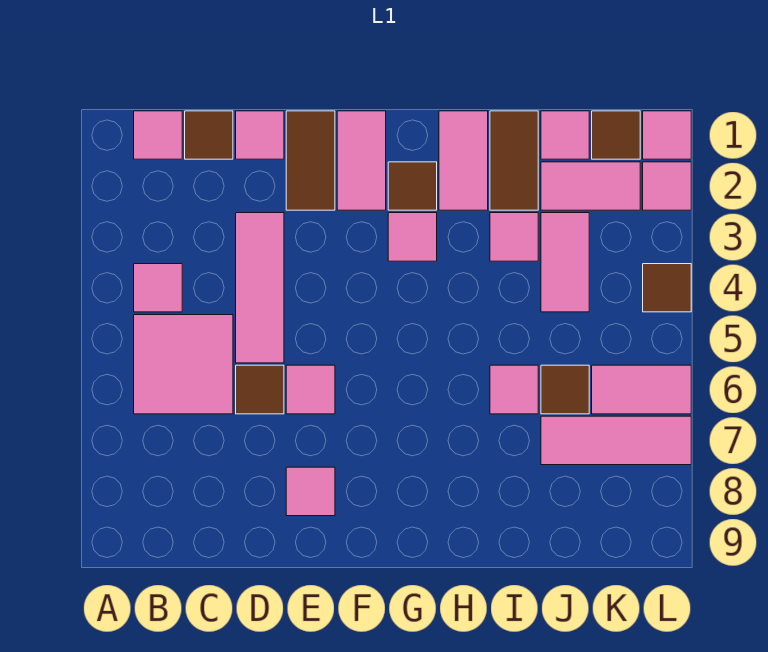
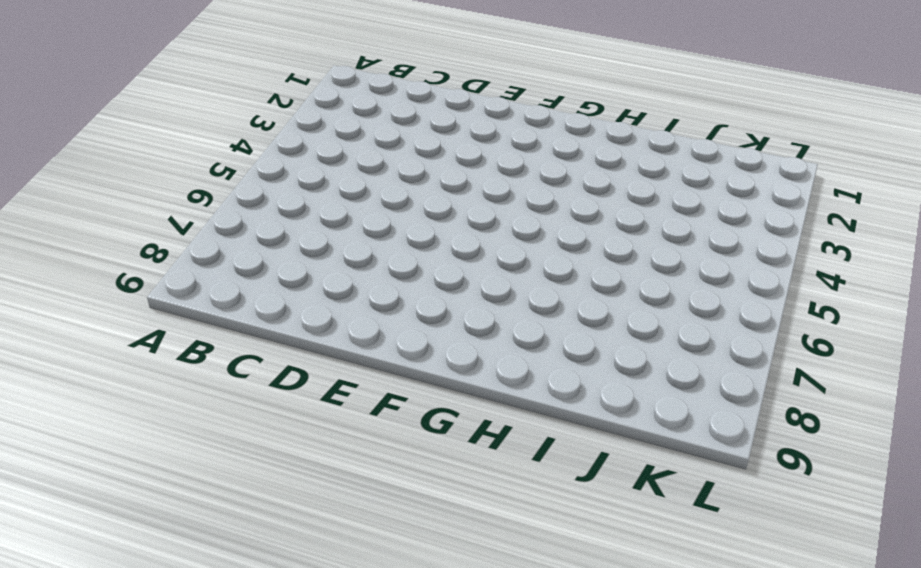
none -> pink 1x1 tile [134,111,182,159]
none -> pink 1x1 tile [134,264,182,312]
none -> pink 2x2 tile [134,315,233,414]

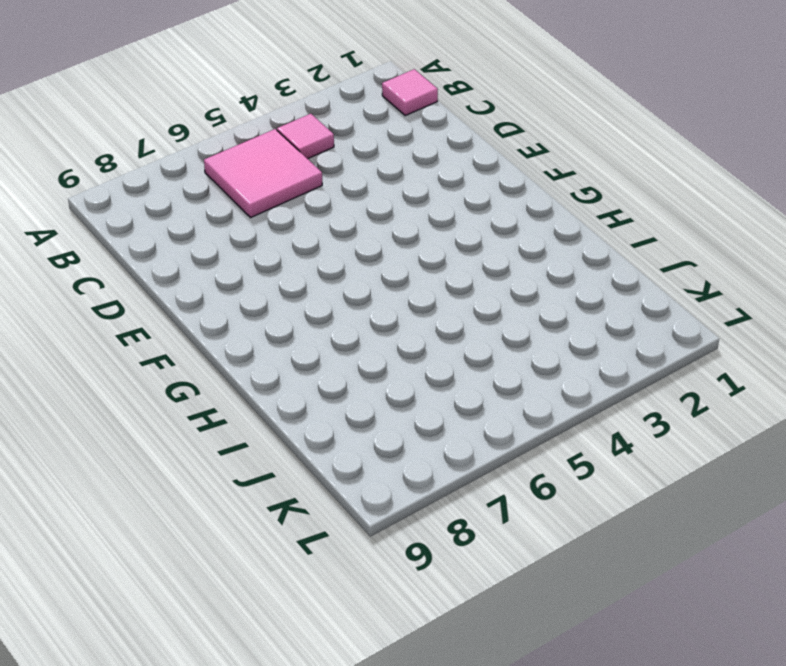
none -> brown 1x1 tile [185,111,233,159]
none -> pink 1x1 tile [236,111,284,159]
none -> pink 1x3 tile [236,213,284,363]

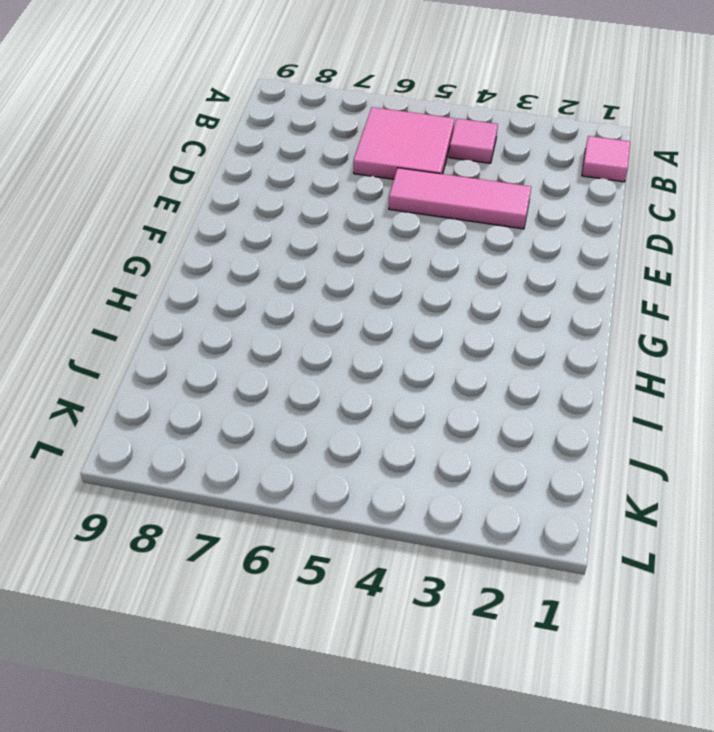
none -> brown 1x1 tile [185,111,233,159]
none -> pink 1x1 tile [236,111,284,159]
none -> brown 1x1 tile [236,365,284,414]

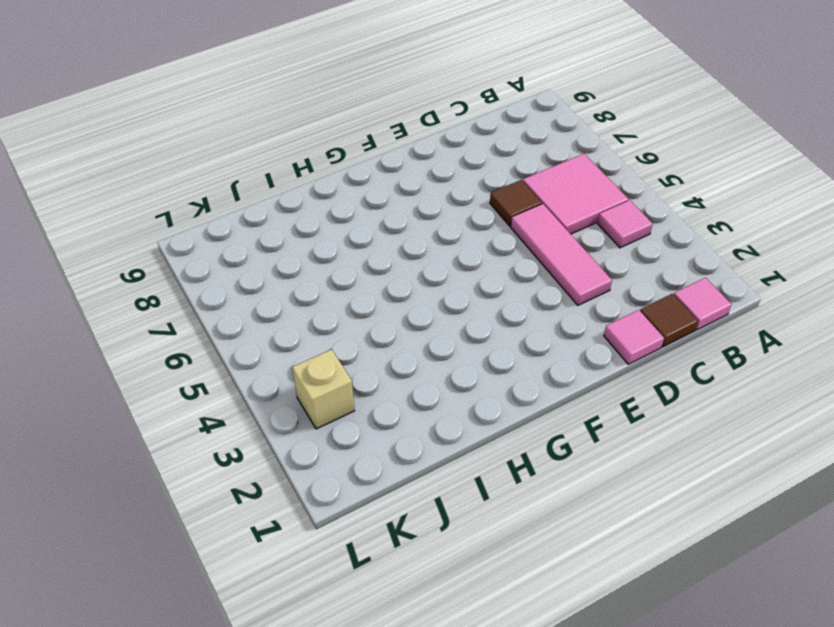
tan 1x1 brick [292,349,354,429] -> none
none -> brown 1x2 tile [286,111,335,210]
none -> pink 1x1 tile [286,365,335,414]
none -> pink 1x1 tile [286,467,335,516]

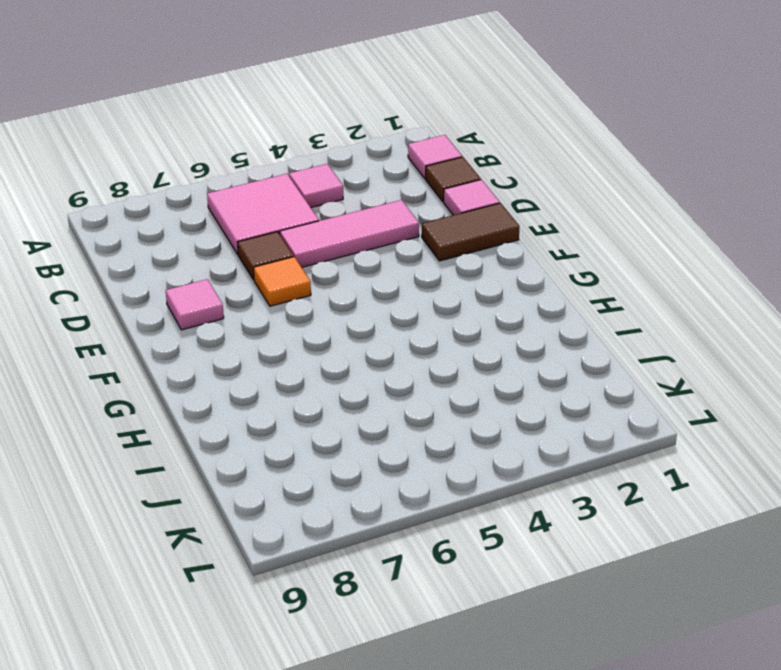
orange 1x1 tile [254,257,311,306] -> pink 1x1 tile [286,365,335,414]
none -> pink 1x2 tile [337,111,386,210]
none -> brown 1x1 tile [388,162,437,210]
none -> pink 1x1 tile [388,213,437,261]

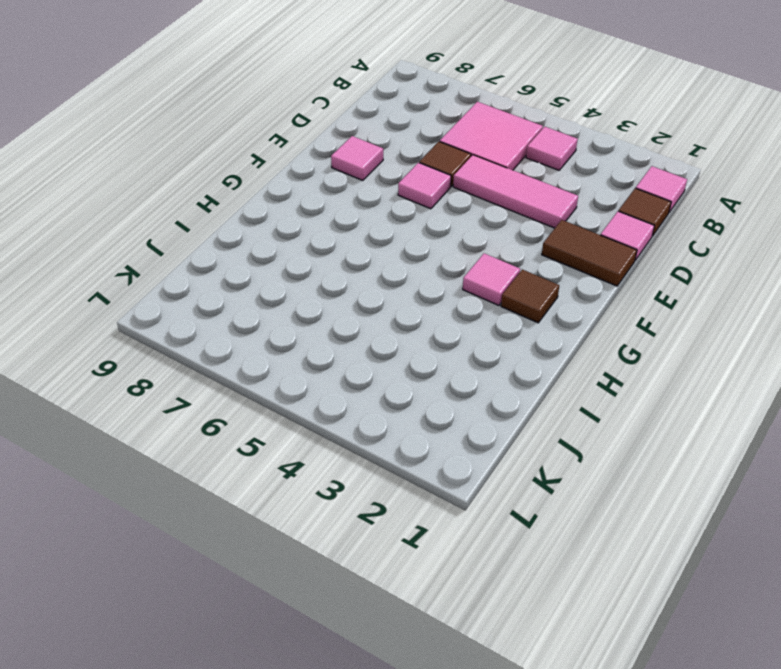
none -> pink 1x2 tile [337,111,386,210]
none -> pink 1x2 tile [439,111,488,210]
none -> brown 1x2 tile [490,111,538,210]

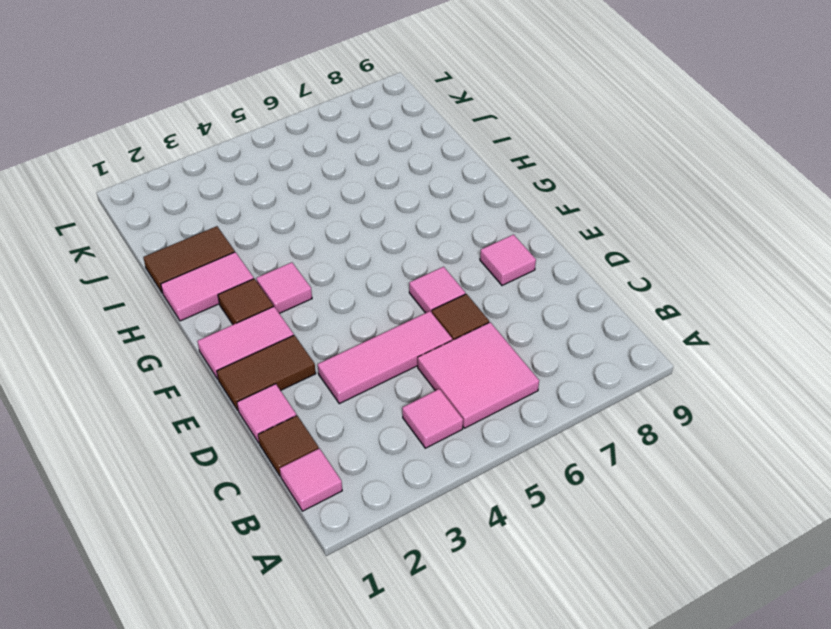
none -> pink 1x1 tile [490,213,538,261]
none -> pink 1x1 tile [490,365,538,414]
none -> pink 1x1 tile [541,111,589,159]

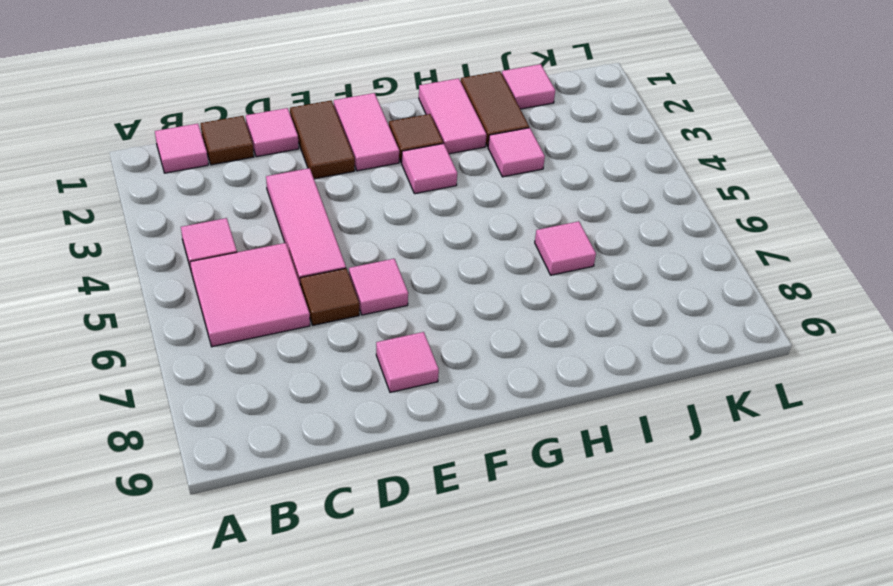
none -> pink 1x2 tile [541,162,640,210]
none -> pink 1x2 tile [541,213,589,312]
none -> brown 1x1 tile [541,365,589,414]

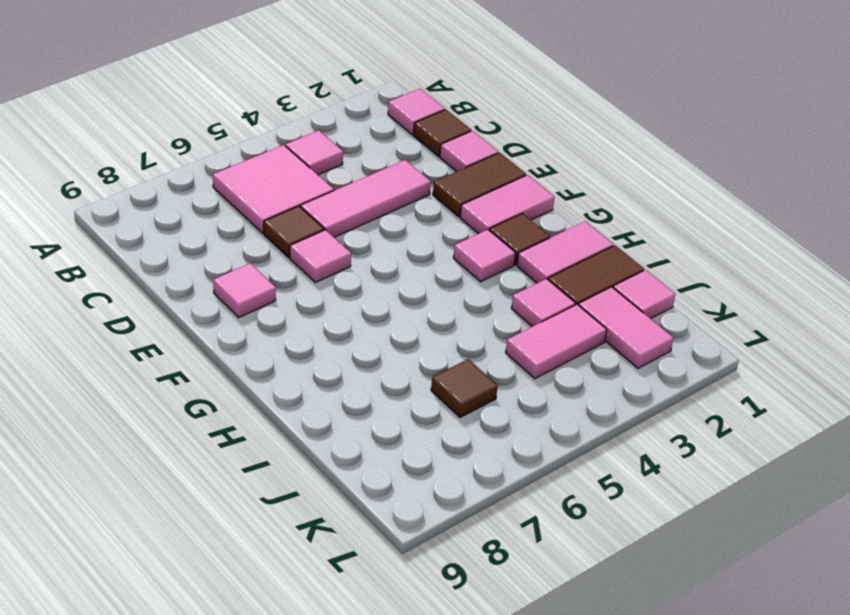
none -> pink 1x1 tile [490,365,538,414]
none -> pink 1x3 tile [541,416,691,465]
none -> brown 1x1 tile [592,111,640,159]

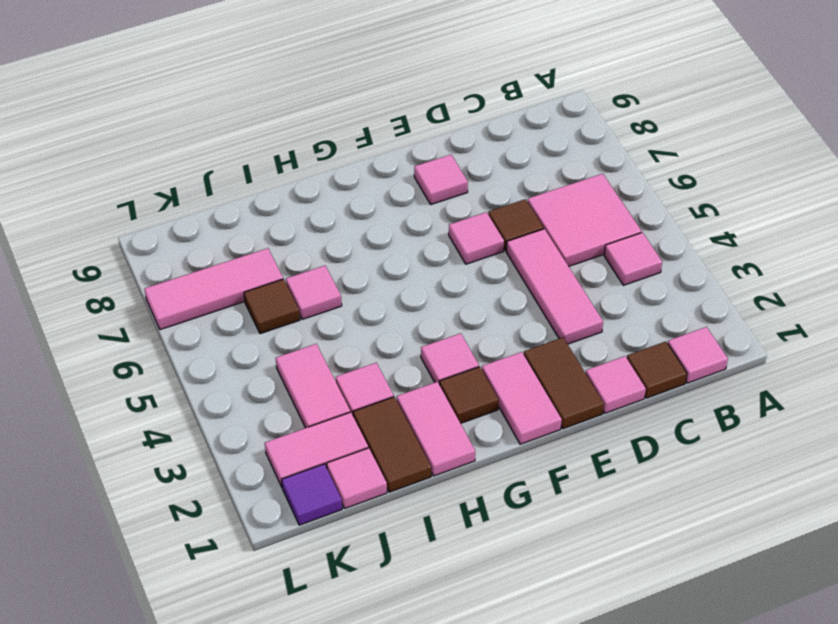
purple 1x1 tile [282,464,342,525] -> brown 1x1 tile [592,111,640,159]
none -> pink 1x2 tile [592,365,691,414]
none -> pink 1x1 tile [643,111,691,159]
none -> pink 1x1 tile [643,162,691,210]

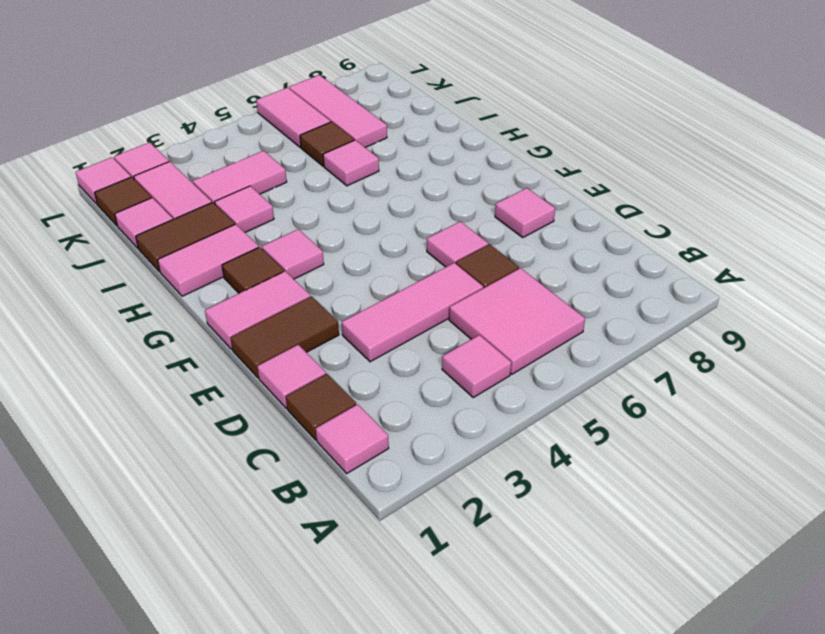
none -> brown 1x1 tile [643,264,691,312]

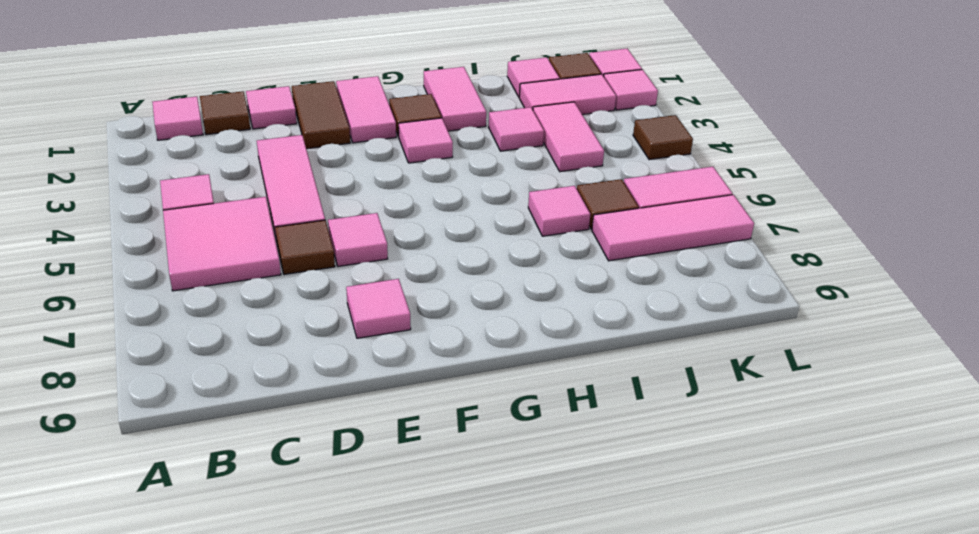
none -> brown 1x2 tile [490,111,538,210]

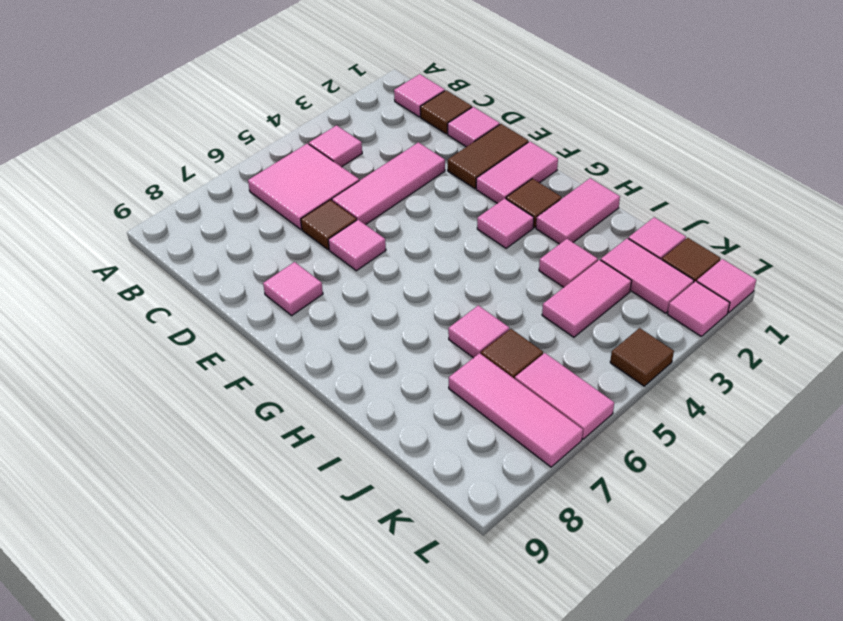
none -> brown 1x2 tile [490,111,538,210]

